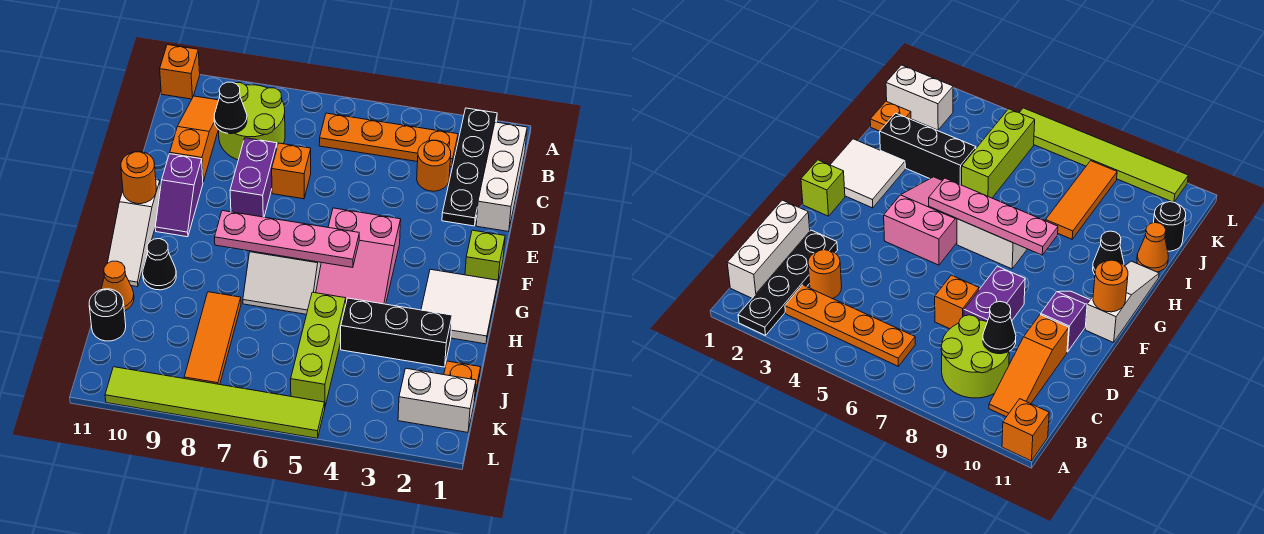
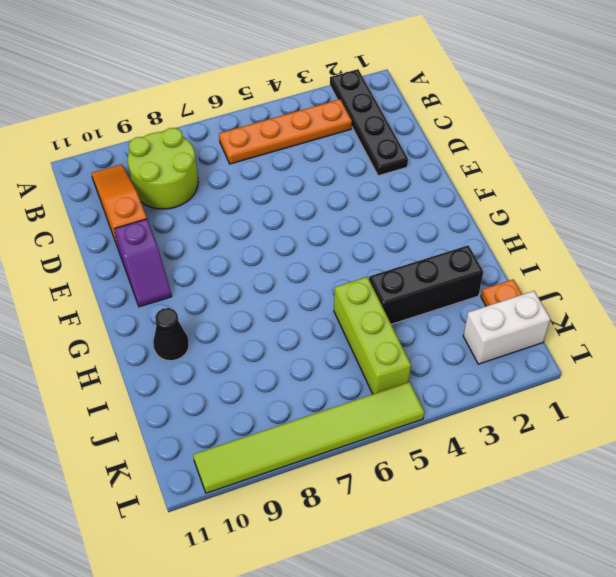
none -> orange 1x1 brick [160,45,200,99]
none -> white 1x3 brick [476,122,527,232]
none -> orange 1x1 round brick [417,140,451,191]

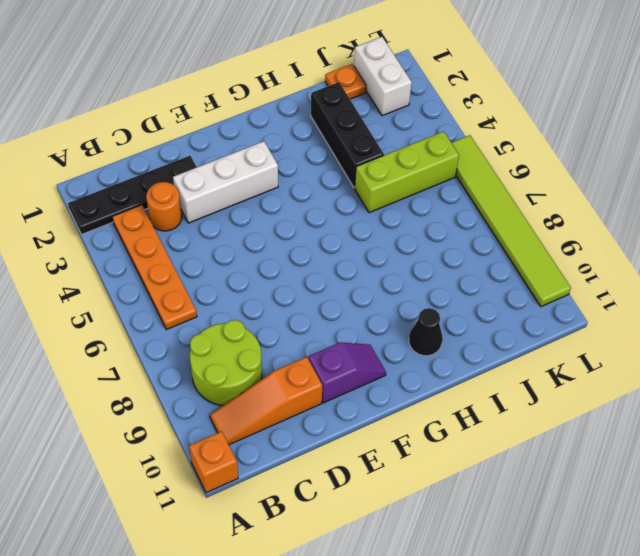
white 1x3 brick [173,141,278,223] -> white 1x3 brick moved to [476,122,527,232]
none -> orange 1x1 brick [272,143,311,199]
none -> purple 1x2 brick [230,138,277,217]
none -> lime 1x1 brick [465,230,505,283]

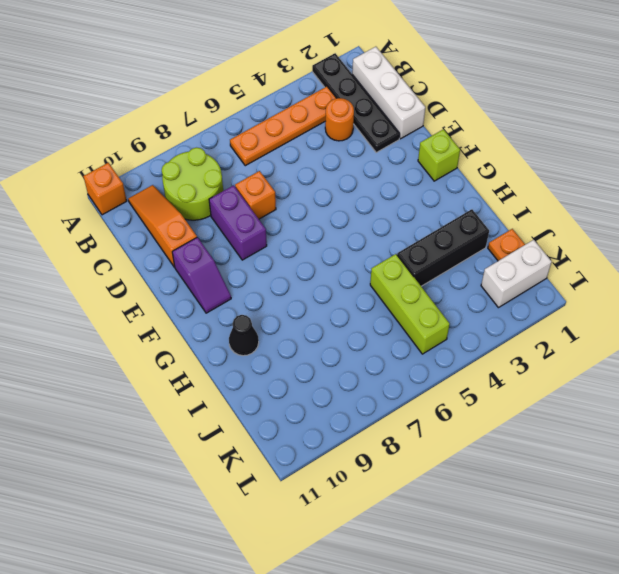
none -> pink 2x3 slope [316,208,401,304]
none -> white 1x3 slope [108,180,160,287]
none -> white 2x2 tile [421,269,498,344]

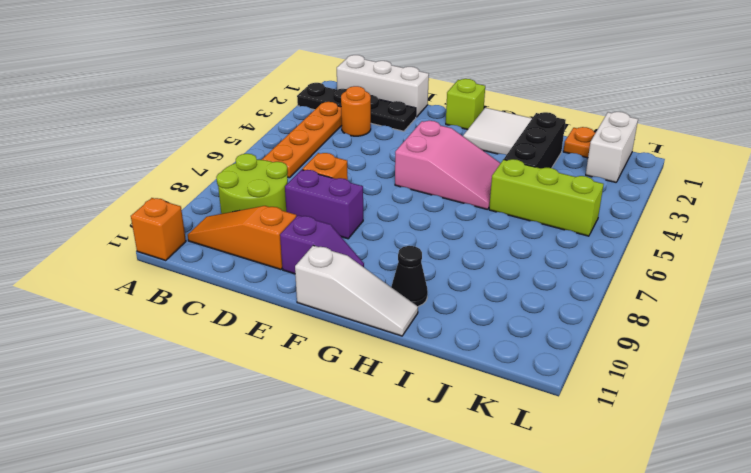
none -> white 2x2 slope [243,251,321,314]
none -> orange 1x3 tile [184,292,241,385]
none -> orange 1x1 cone [101,261,134,311]

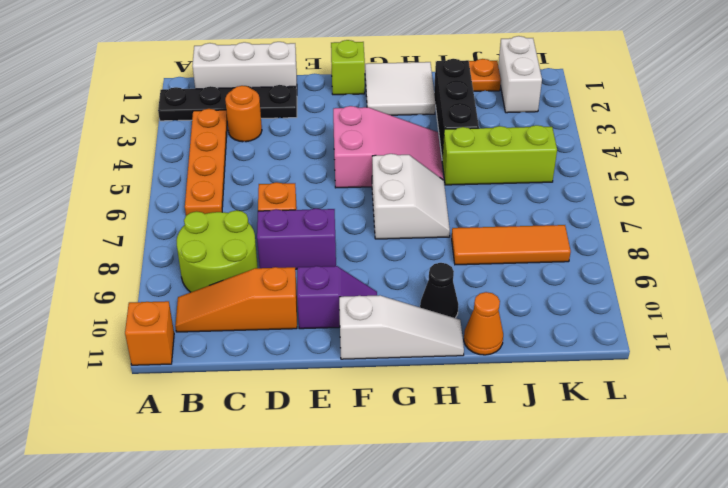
none -> black 1x1 round brick [89,289,126,341]
none -> lime 1x6 tile [105,367,325,438]
none -> black 1x1 cone [214,82,247,134]

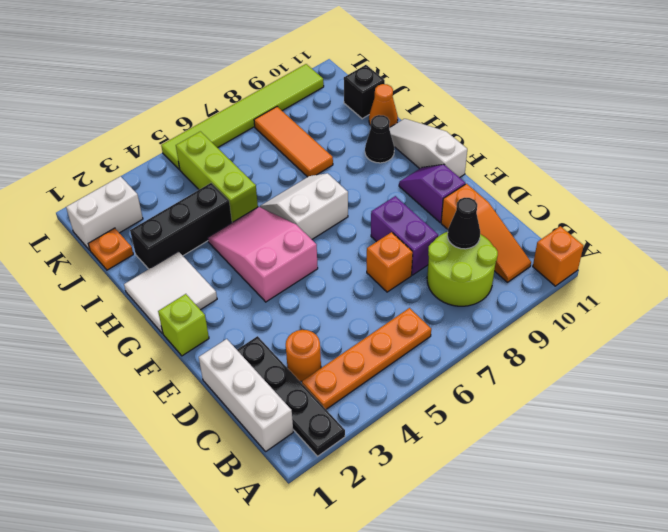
black 1x1 brick [344,65,385,119] -> black 1x1 round brick [89,289,126,341]
none -> orange 1x1 round brick [121,152,156,204]
none -> pink 1x4 plate [215,211,359,268]

